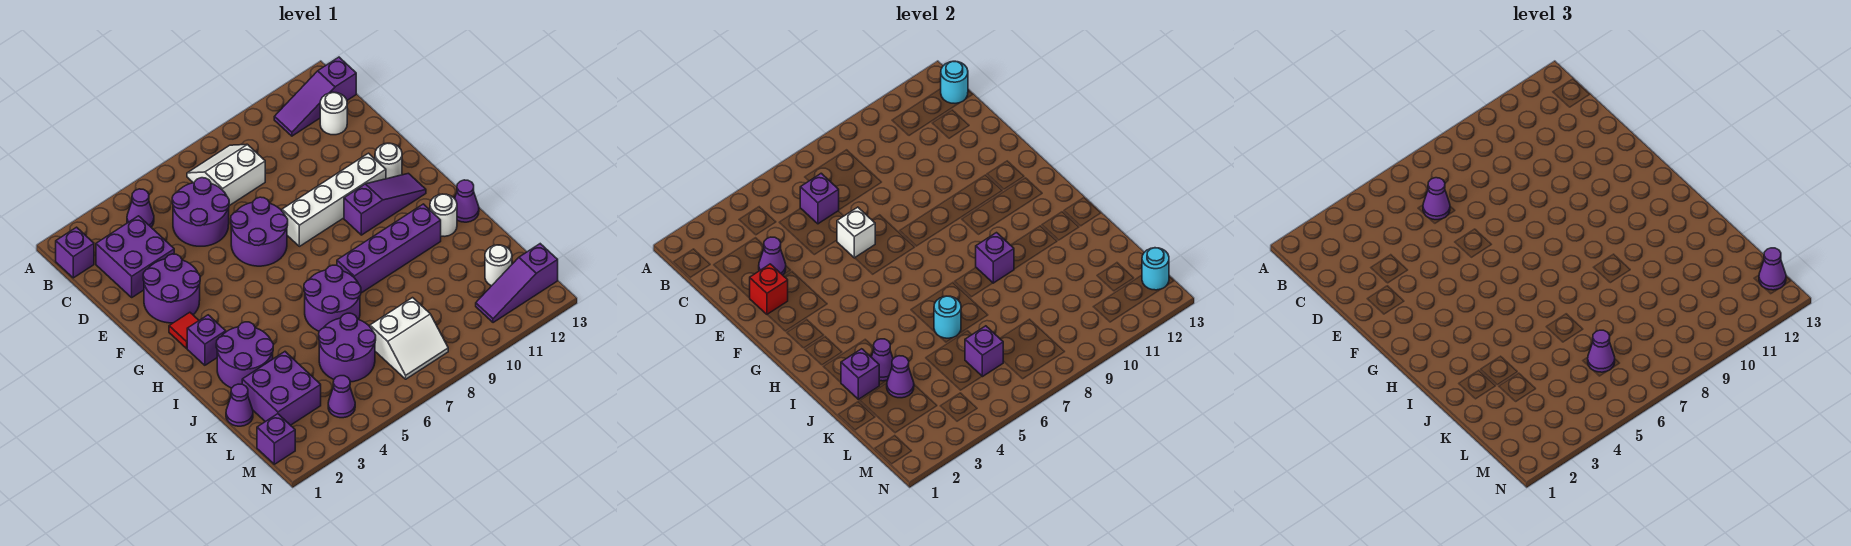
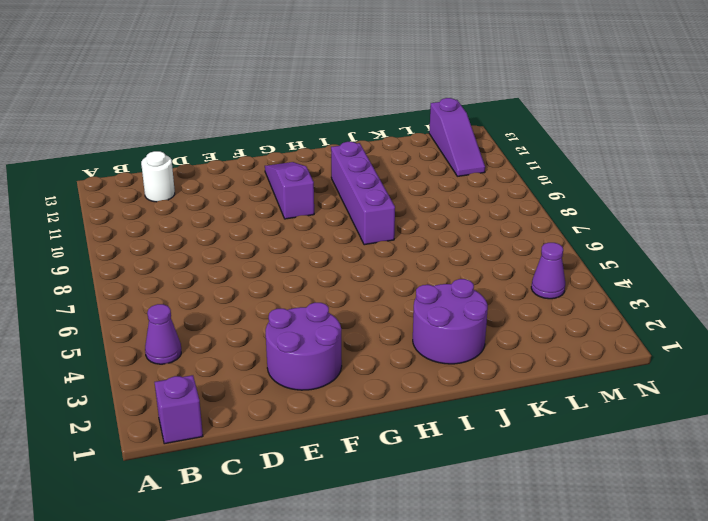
none -> white 2x2 slope [187,144,265,206]
none -> purple 1x3 slope [274,57,356,136]
none -> purple 2x2 brick [96,216,174,297]
none -> purple 2x2 round brick [172,178,229,246]

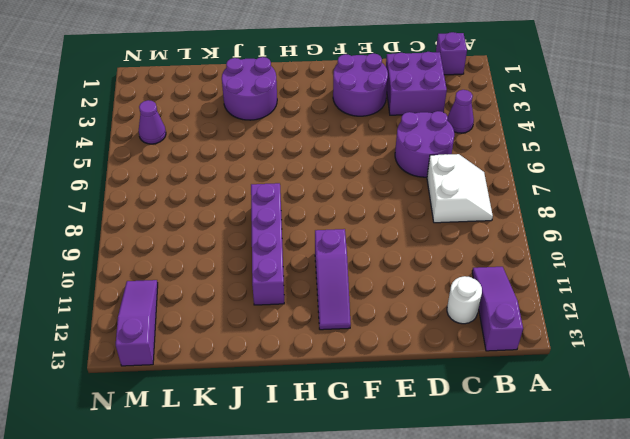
none -> purple 2x2 round brick [231,197,288,266]
none -> white 1x4 brick [282,153,386,246]
none -> white 1x1 round brick [375,143,402,179]
none -> red 1x1 tile [169,312,199,348]

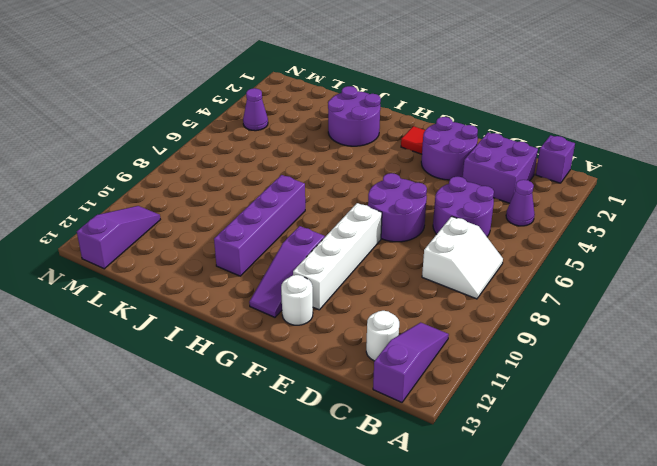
none -> purple 1x1 brick [187,315,226,365]
none -> purple 2x2 round brick [304,265,361,331]
none -> white 1x1 round brick [430,194,457,236]
none -> purple 1x1 cone [454,180,479,222]

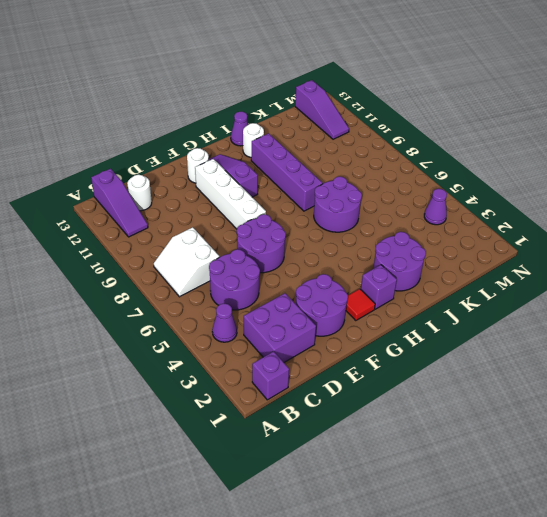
none -> purple 1x1 cone [226,384,253,426]
none -> purple 2x2 brick [242,352,321,425]
none -> purple 2x2 round brick [319,313,376,382]
none -> white 2x2 slope [370,298,448,379]

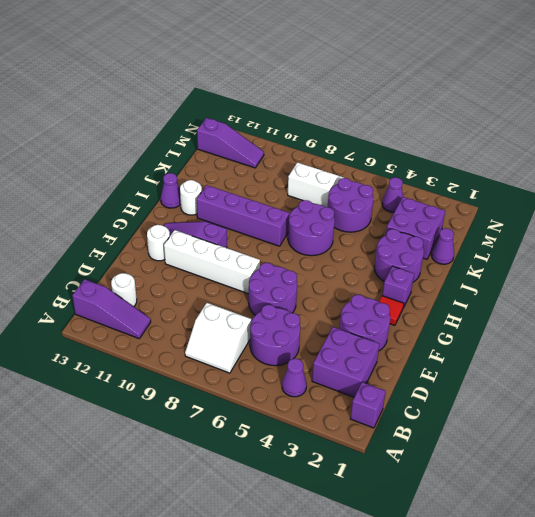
none -> white 1x1 round brick [485,245,512,286]
none -> purple 1x1 brick [257,414,295,464]
none -> cyan 1x1 round brick [941,61,968,103]
none -> purple 1x1 brick [800,173,839,224]

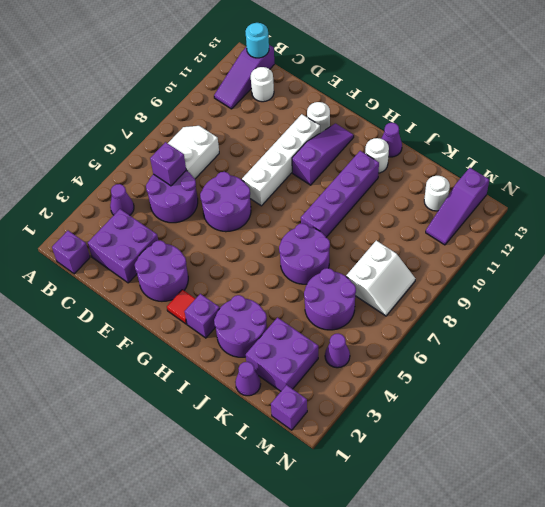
none -> purple 1x1 cone [759,237,786,275]
none -> red 1x1 brick [750,264,788,314]
none -> white 1x1 brick [837,207,875,258]
none -> purple 1x1 brick [976,233,1014,283]

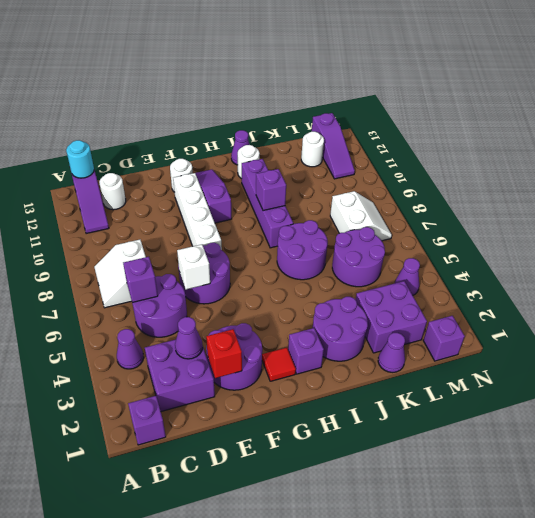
none -> purple 1x1 brick [841,349,879,399]
none -> purple 1x1 cone [872,339,893,381]
none -> cyan 1x1 round brick [934,296,961,338]
none -> purple 1x1 cone [887,356,914,398]

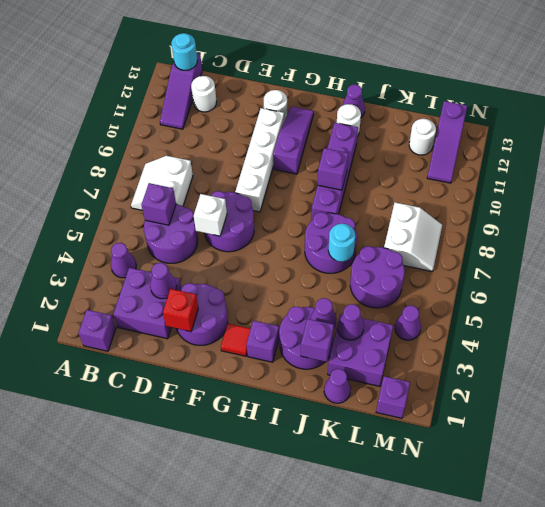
none -> purple 1x1 brick [965,326,1003,377]
none -> cyan 1x1 round brick [1142,248,1169,290]
none -> purple 1x1 cone [1423,178,1450,220]
none -> purple 1x1 cone [1588,330,1615,372]

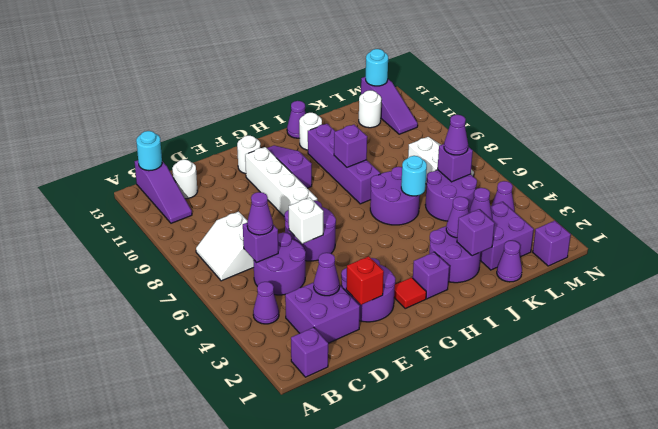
none -> purple 1x1 cone [1759,248,1786,290]

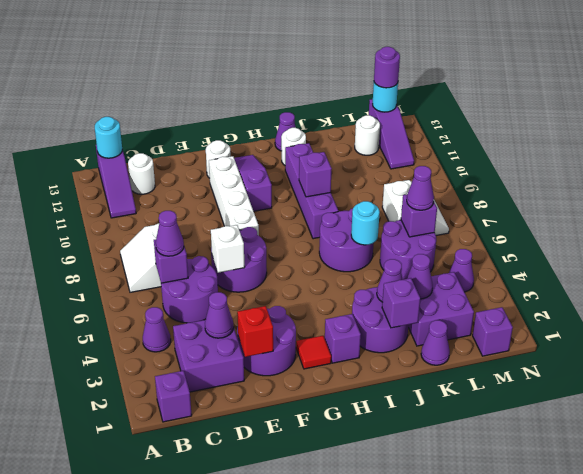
purple 1x1 round brick [374,47,400,88] -> purple 1x1 cone [1759,248,1786,290]

